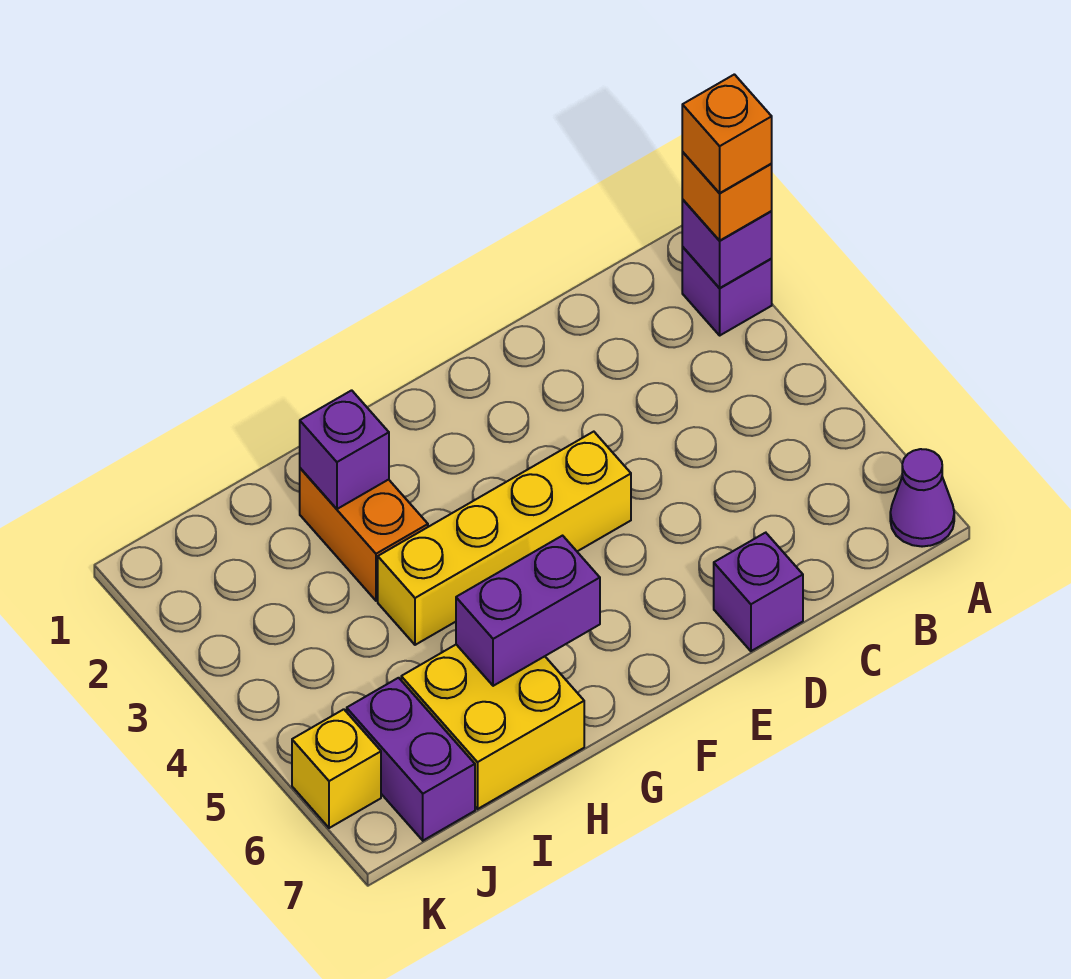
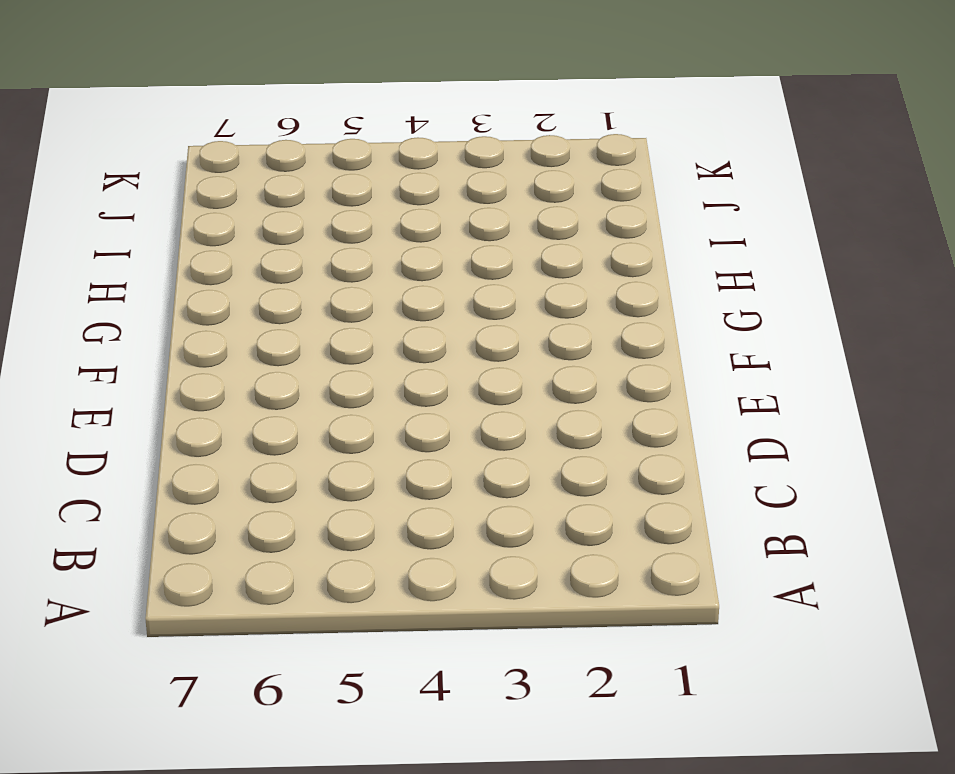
none -> purple 1x1 brick [682,247,772,335]
none -> purple 1x1 cone [890,449,954,547]
none -> purple 1x1 brick [714,533,803,651]

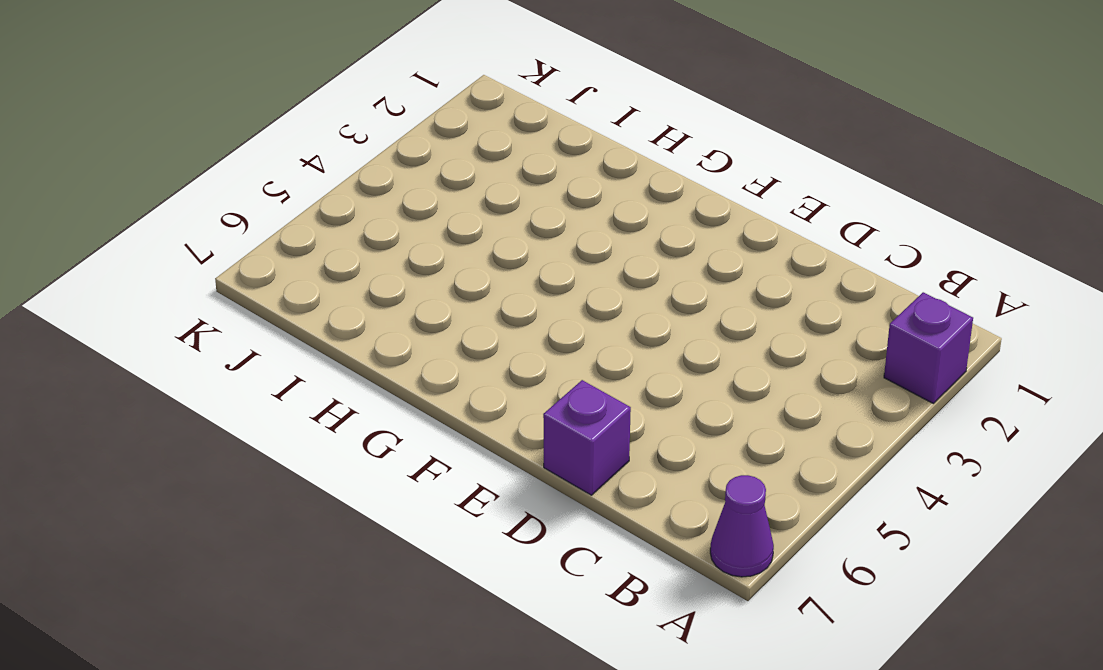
none -> yellow 1x4 brick [378,432,631,645]
none -> orange 1x2 brick [300,468,428,601]
none -> yellow 2x2 brick [401,645,584,809]

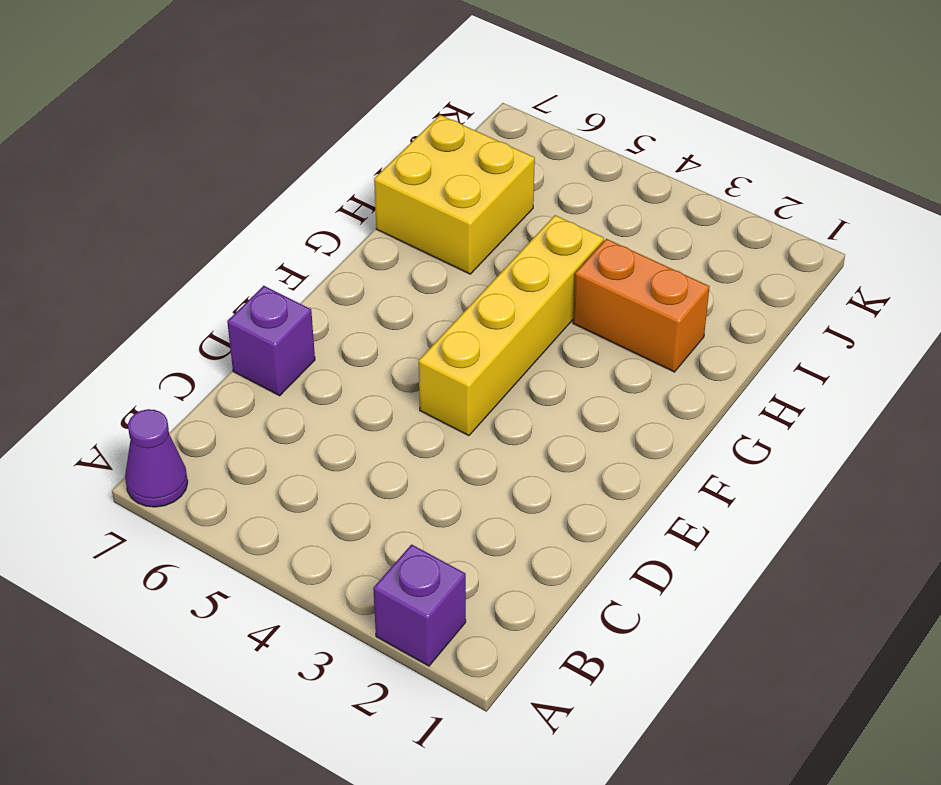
none -> purple 1x2 brick [347,678,475,841]
none -> yellow 1x1 brick [292,709,381,828]
none -> purple 1x1 brick [682,200,772,288]

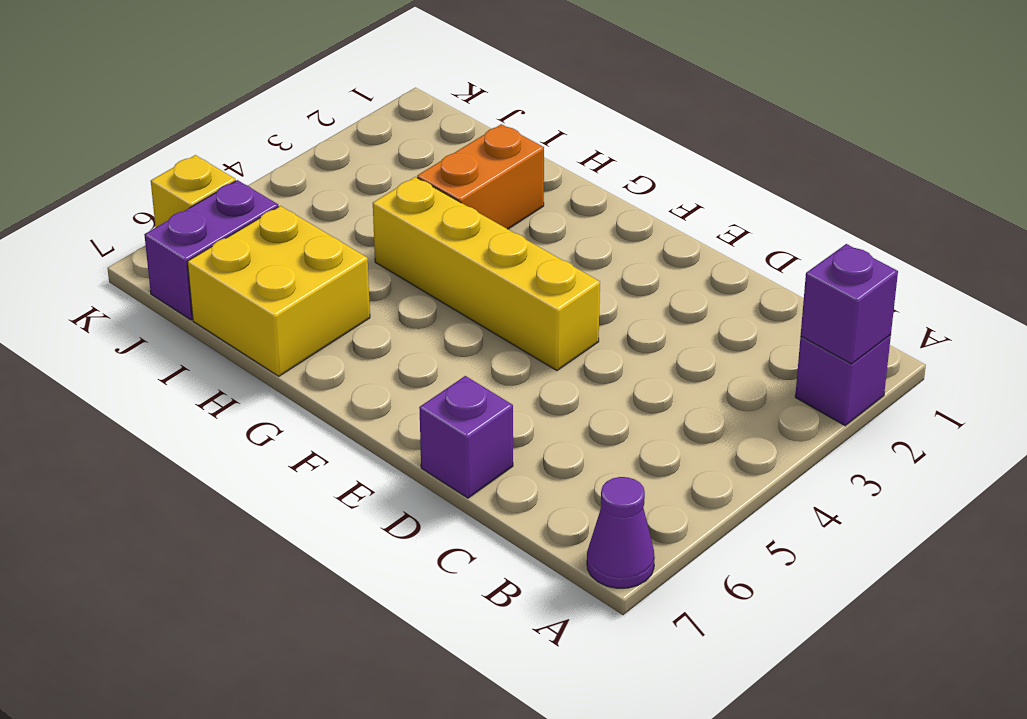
none -> purple 1x2 brick [456,536,600,686]
none -> purple 1x1 brick [300,390,389,509]
none -> orange 1x1 brick [682,152,772,241]

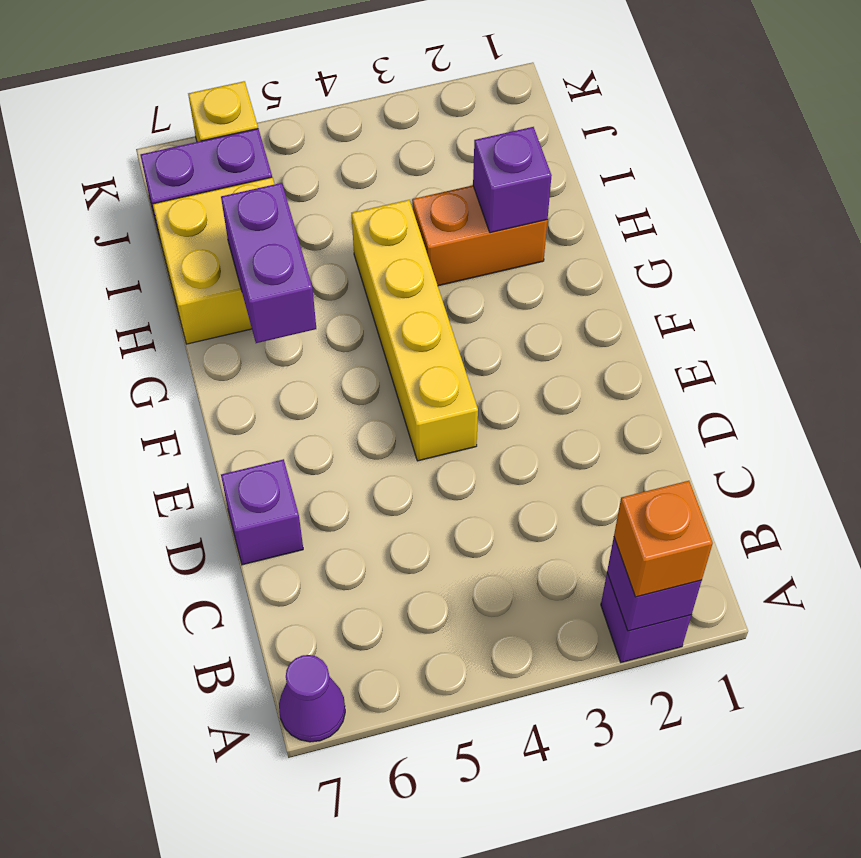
none -> orange 1x1 brick [682,74,772,193]

